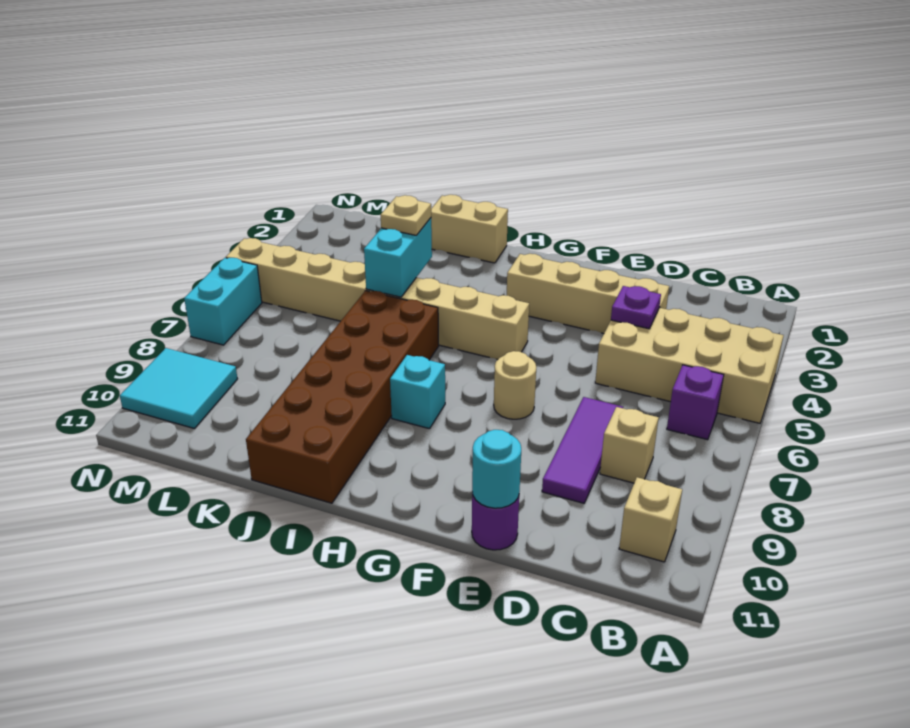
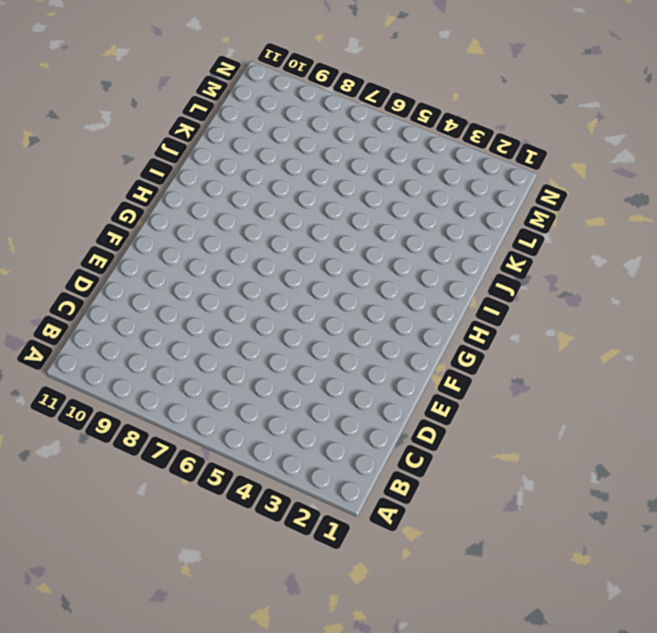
none -> tan 2x4 brick [595,308,784,423]
none -> purple 1x1 brick [667,365,724,440]
none -> tan 1x1 brick [619,477,682,562]

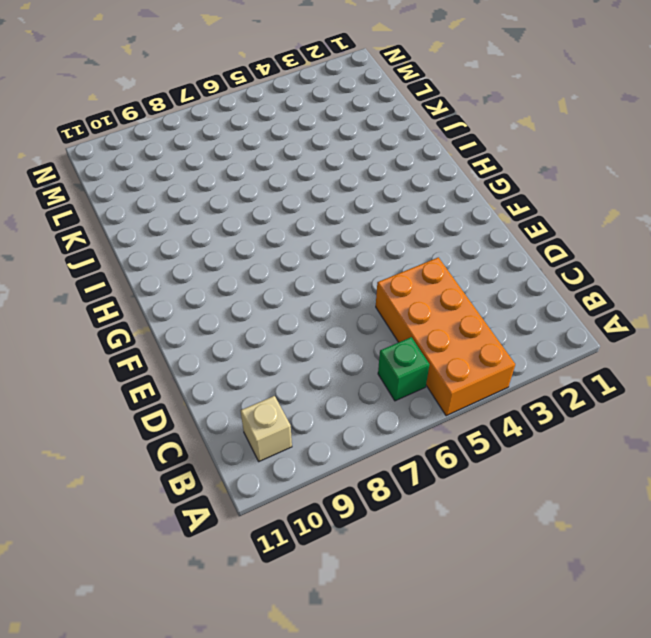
orange 2x4 brick [376,257,515,416] -> tan 2x4 brick [595,308,784,423]
green 1x1 brick [378,337,430,401] -> purple 1x1 brick [667,365,724,440]
none -> tan 1x1 brick [600,407,659,483]
none -> tan 1x4 brick [507,253,669,334]
none -> purple 1x3 tile [542,397,623,503]

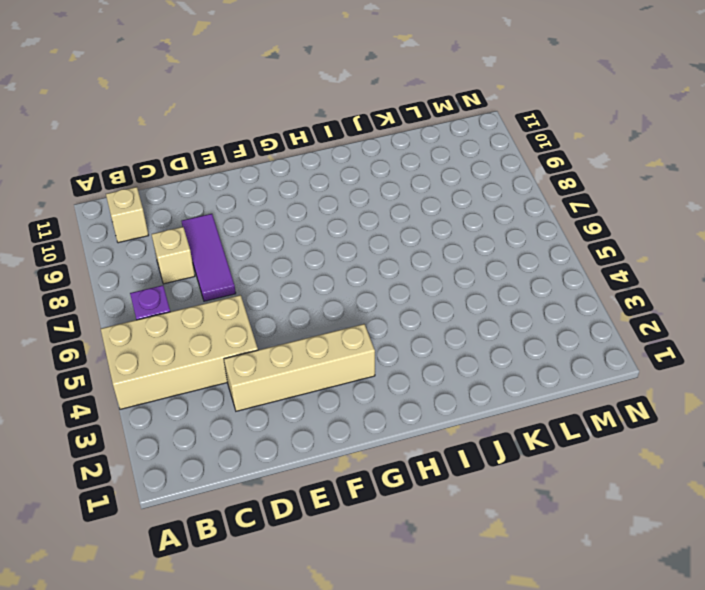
none -> purple 1x1 round brick [472,493,519,550]
none -> tan 1x1 round brick [494,351,536,419]
none -> tan 1x8 brick [226,238,529,360]

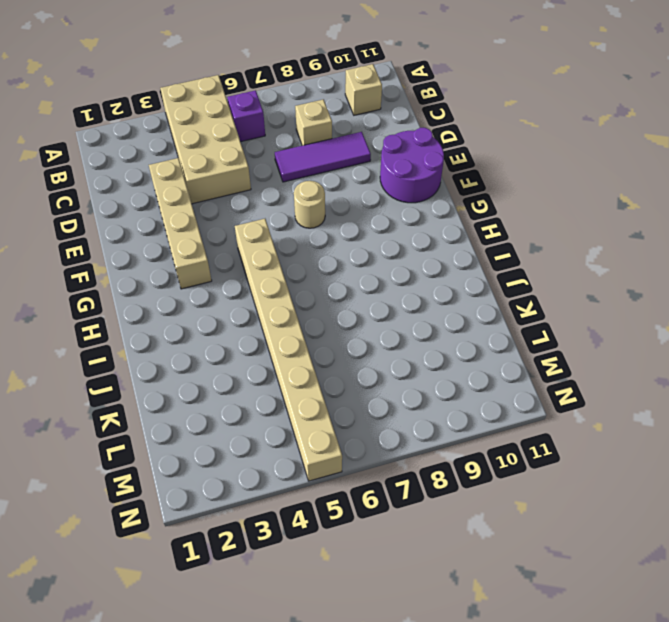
purple 2x2 round brick [380,128,444,203] -> purple 1x1 round brick [472,493,519,550]
none -> cyan 1x1 brick [390,355,445,429]
none -> tan 1x2 brick [431,195,508,263]
none -> brown 2x6 brick [246,291,439,503]

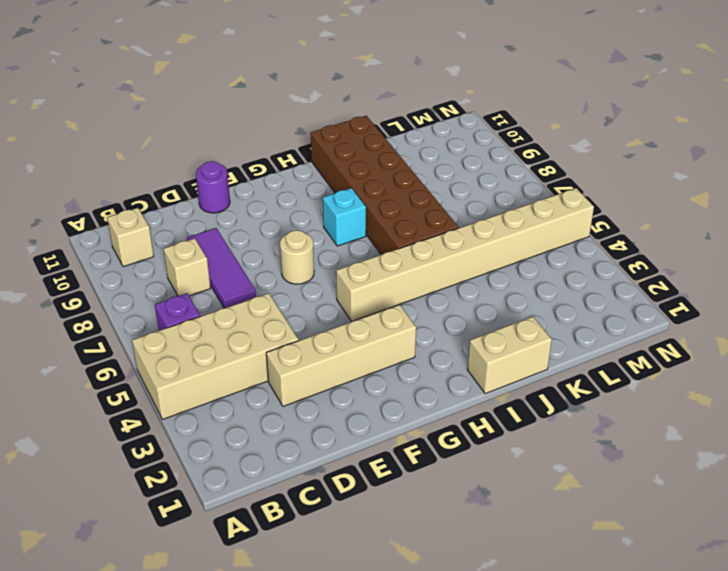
none -> cyan 2x2 tile [120,348,237,429]
none -> cyan 1x2 brick [184,258,262,345]
none -> purple 1x1 plate [611,286,661,329]

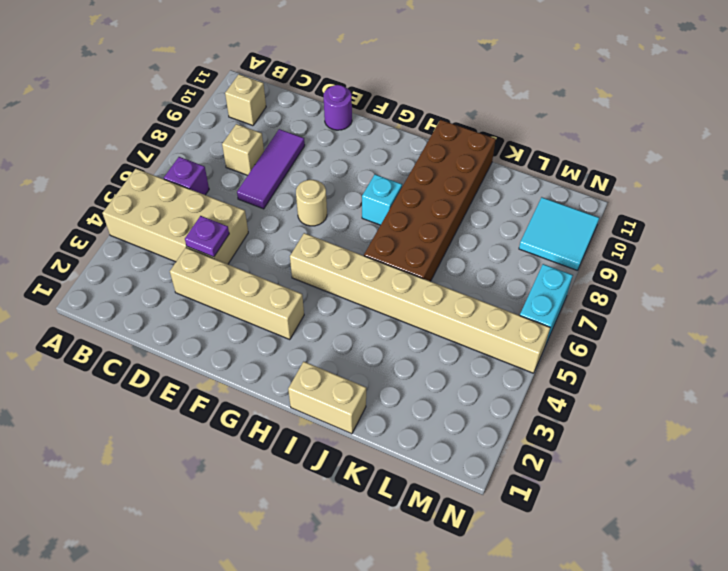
none -> cyan 1x1 round brick [472,430,521,508]
none -> cyan 1x2 brick [364,218,432,297]
none -> tan 1x1 plate [381,195,431,235]

